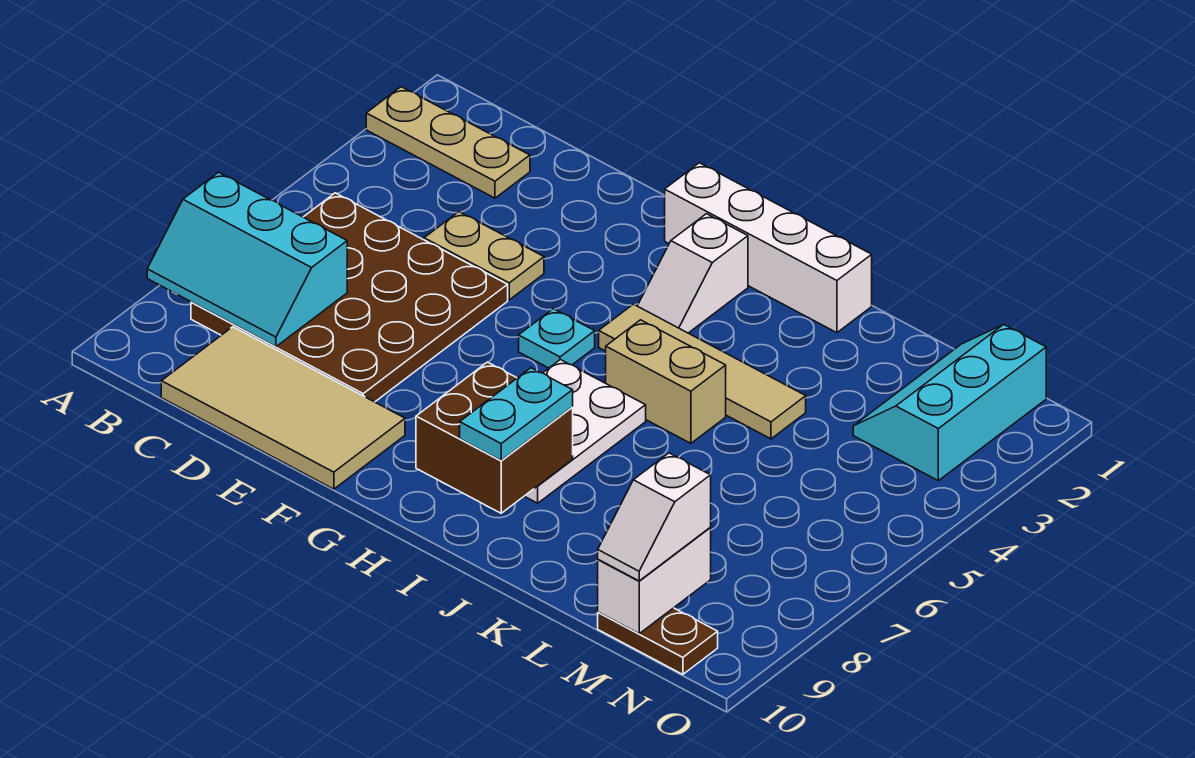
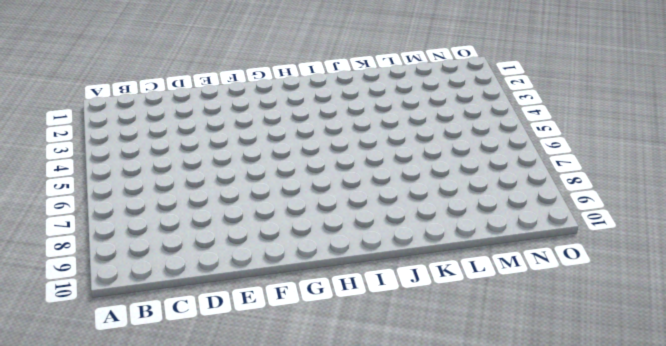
none -> tan 1x3 plate [366,87,530,198]
none -> brown 4x4 plate [191,193,508,402]
none -> tan 2x4 tile [161,327,405,489]

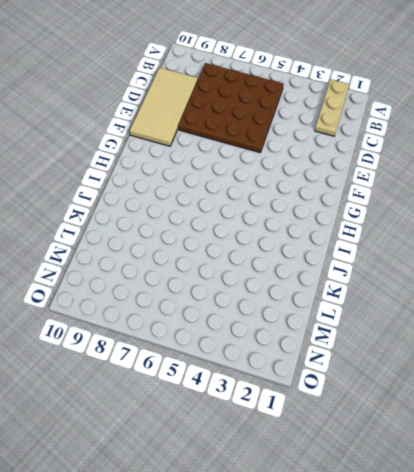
none -> tan 1x2 plate [424,212,544,300]
none -> white 1x4 brick [665,163,872,333]
none -> cyan 1x1 plate [519,309,595,368]

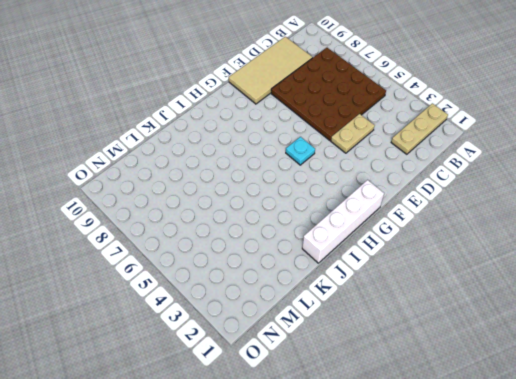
none -> white 1x2 slope [638,214,748,333]
none -> tan 1x4 tile [599,304,806,439]
none -> white 2x3 plate [525,360,646,503]

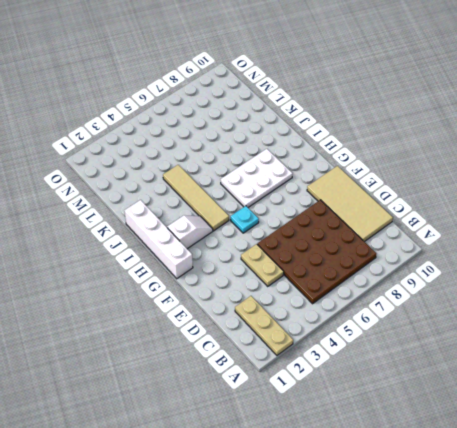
none -> tan 1x2 brick [606,320,726,443]
none -> cyan 2x3 slope [853,324,1046,481]
none -> brown 1x2 plate [598,608,718,674]

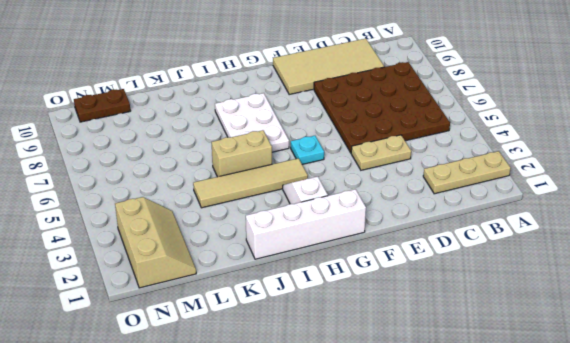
tan 2x3 slope [115,197,196,288] -> cyan 2x3 slope [853,324,1046,481]
none -> cyan 2x3 slope [147,172,347,347]
none -> brown 2x2 brick [416,362,573,513]
none -> white 1x2 brick [598,528,711,634]

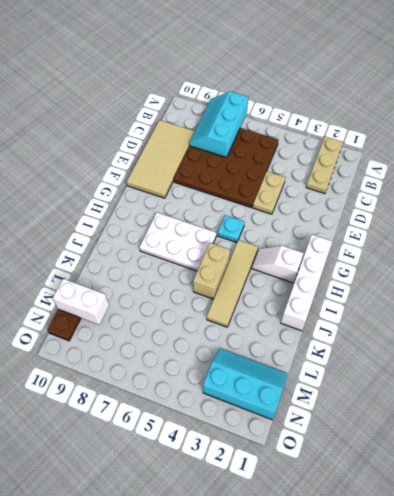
none -> brown 2x2 brick [416,362,573,513]
none -> cyan 1x2 plate [460,368,573,460]
none -> white 1x2 slope [598,453,711,581]

